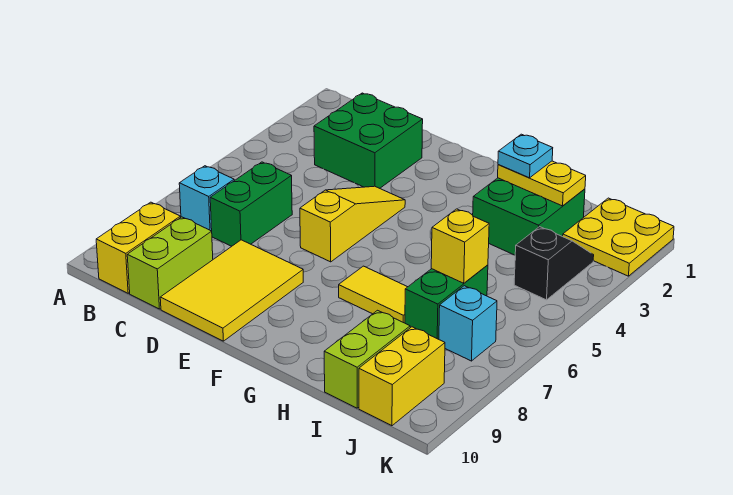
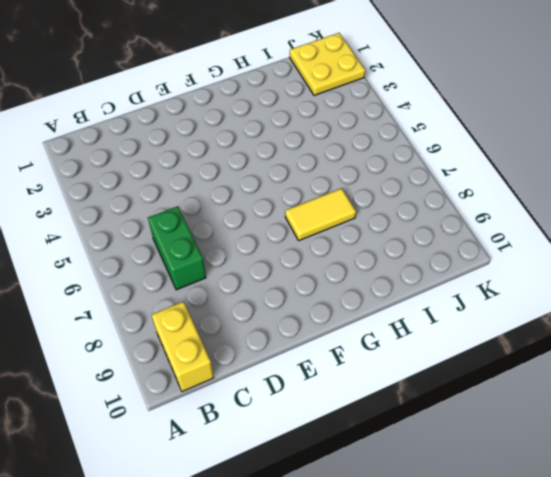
none -> cyan 1x1 brick [179,166,234,231]
none -> green 2x2 brick [314,93,423,188]
none -> lime 1x2 brick [127,217,213,309]

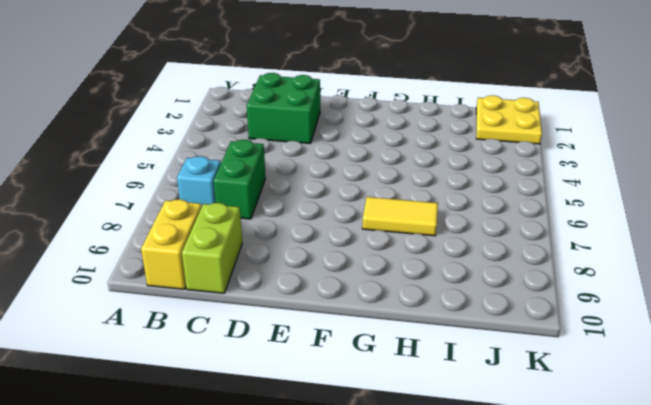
none -> yellow 2x3 tile [160,240,303,341]
none -> yellow 1x3 slope [300,186,405,262]
none -> green 2x2 brick [473,178,585,255]

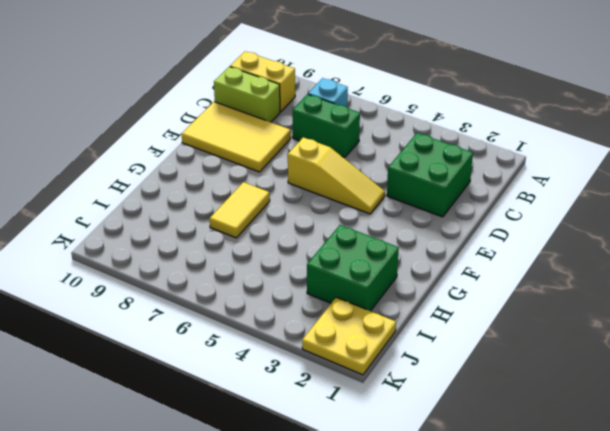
none -> green 1x2 brick [405,265,488,339]
none -> lime 1x2 brick [324,310,410,408]
none -> black 1x2 slope [514,227,594,300]

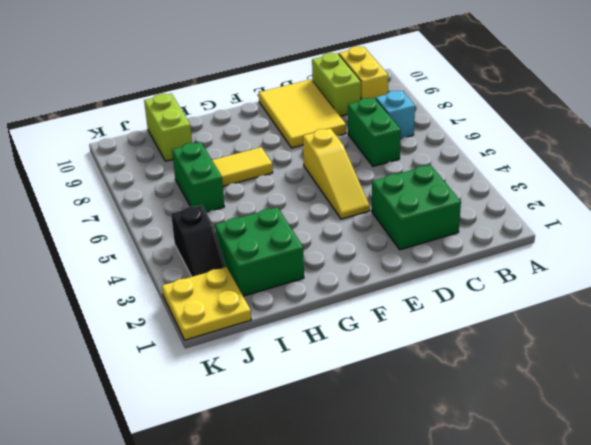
none -> cyan 1x1 brick [439,286,497,361]
none -> yellow 1x2 brick [359,327,445,426]
none -> yellow 1x2 plate [498,161,586,206]

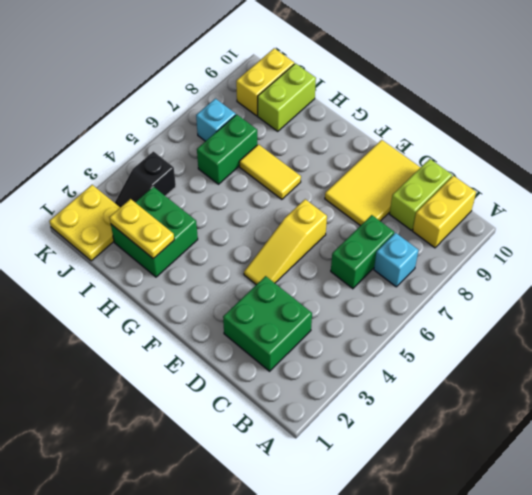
none -> yellow 1x1 brick [431,209,489,283]
none -> cyan 1x1 plate [498,134,553,178]

